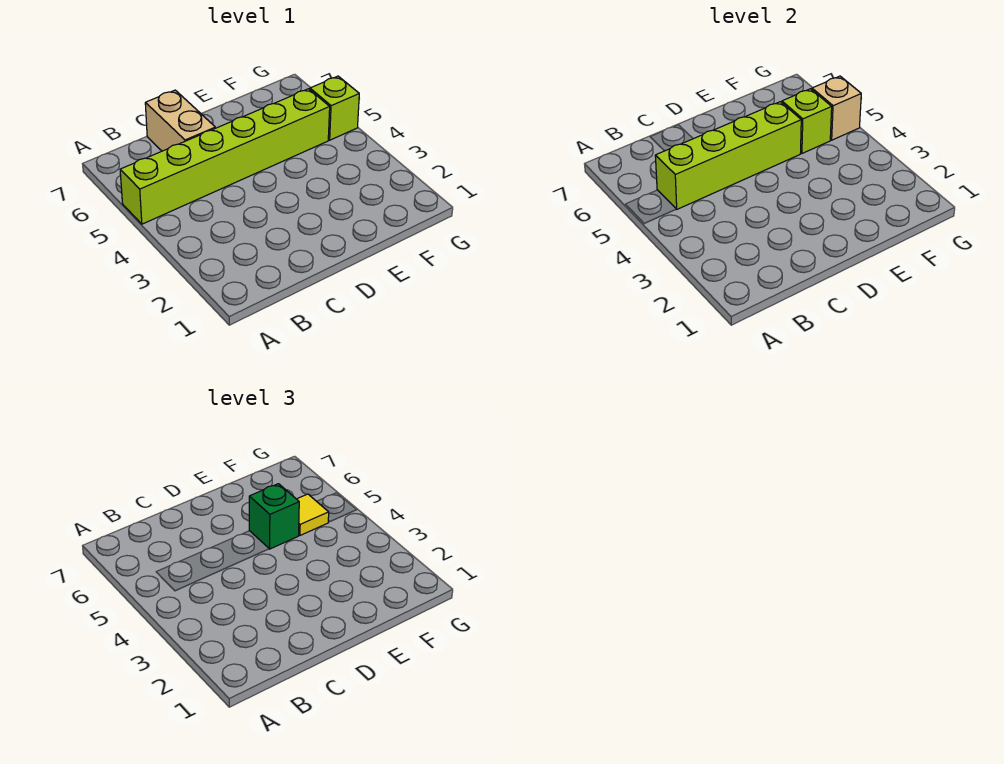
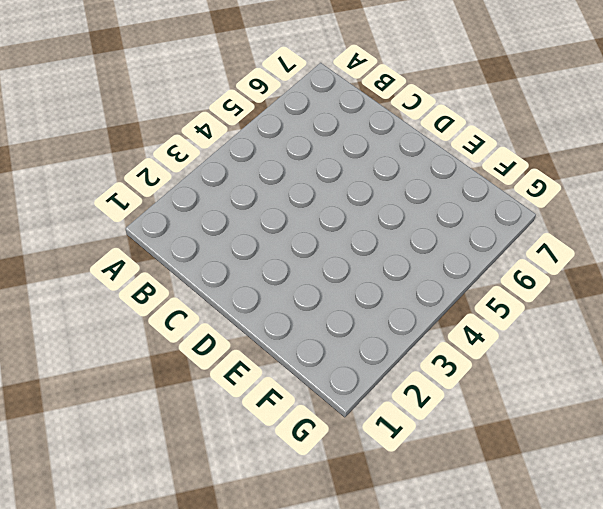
none -> lime 1x6 brick [120,89,330,224]
none -> tan 1x2 brick [145,90,215,151]

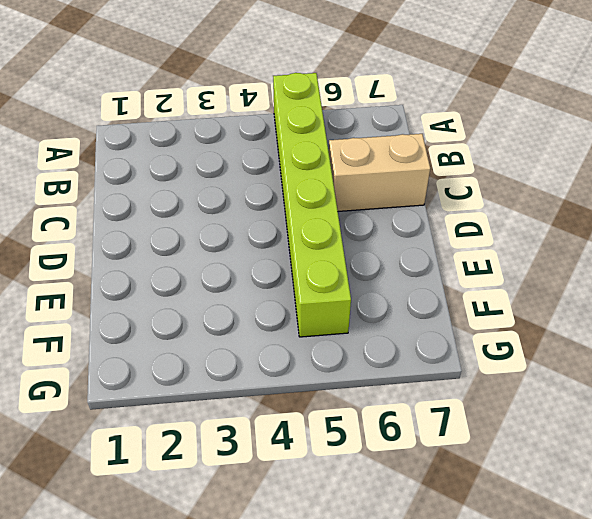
none -> lime 1x1 brick [310,76,359,140]
none -> lime 1x4 brick [655,102,801,209]

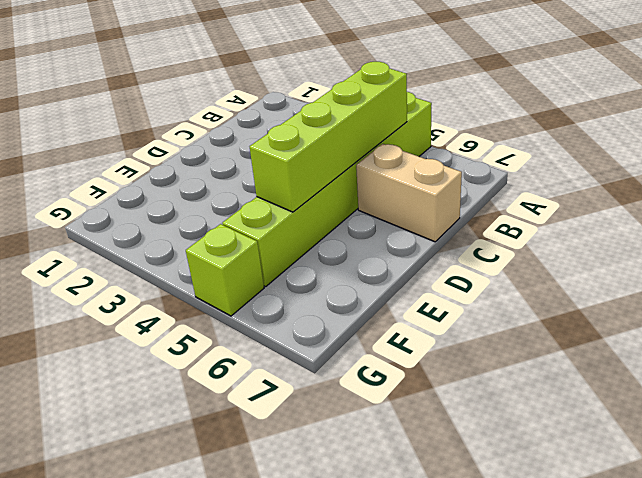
none -> lime 1x1 brick [782,89,832,153]
none -> tan 1x1 brick [812,76,861,140]

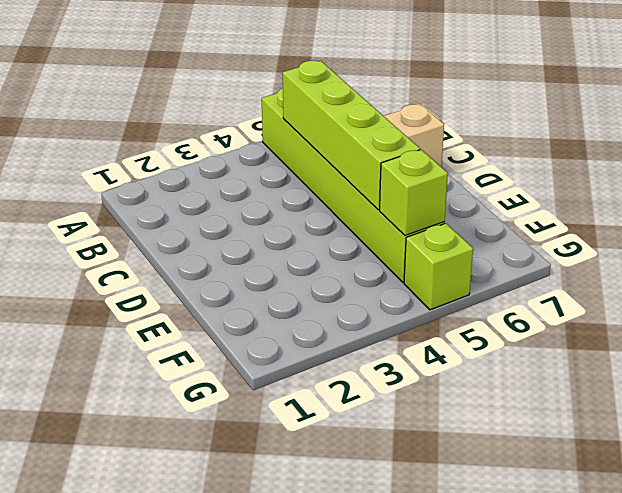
none -> tan 1x1 brick [812,76,861,140]
none -> green 1x1 brick [249,484,299,549]

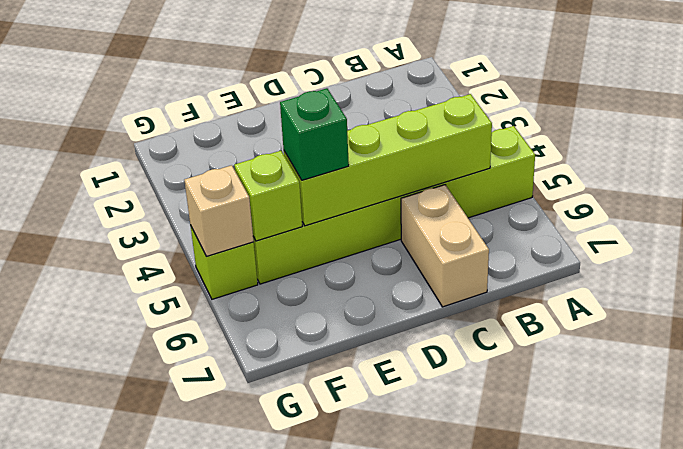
none -> yellow 1x1 tile [297,494,329,535]

